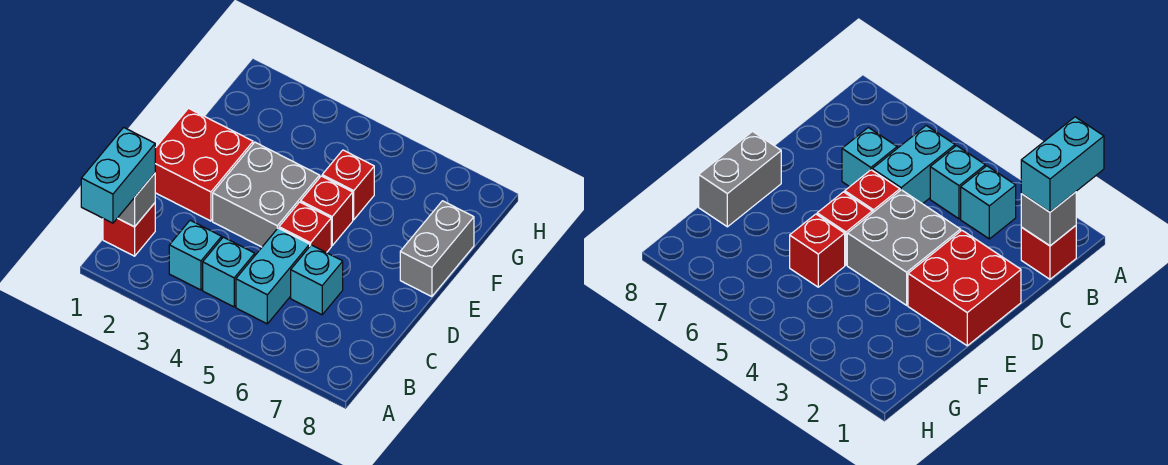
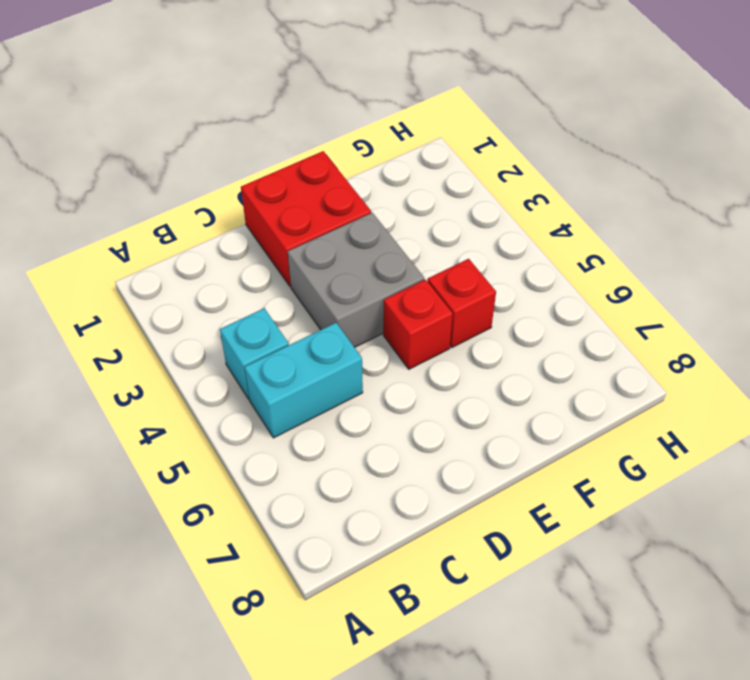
none -> red 1x1 brick [103,203,155,256]
none -> cyan 1x1 brick [169,220,222,290]
none -> cyan 1x1 brick [291,245,343,315]

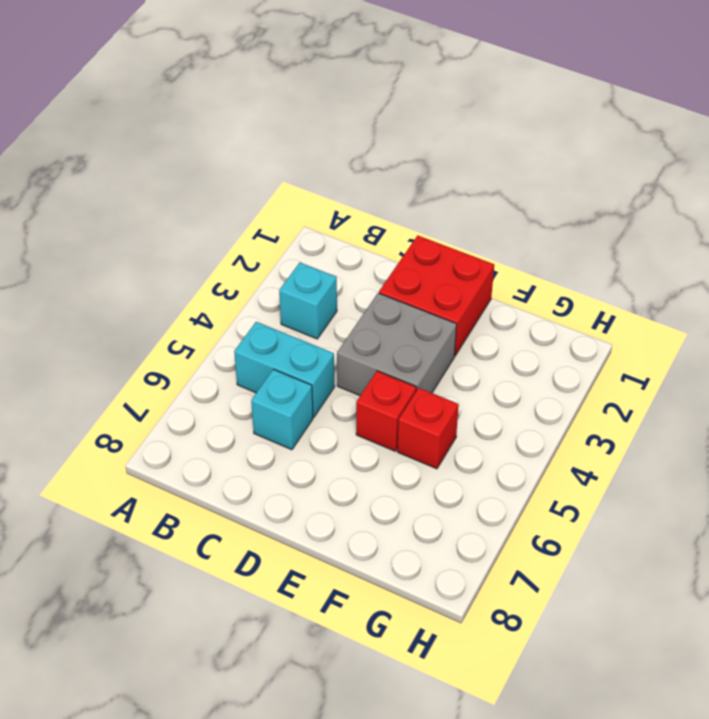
none -> red 1x1 brick [103,203,155,256]
none -> cyan 1x1 brick [203,237,255,307]
none -> red 1x1 brick [279,202,331,253]

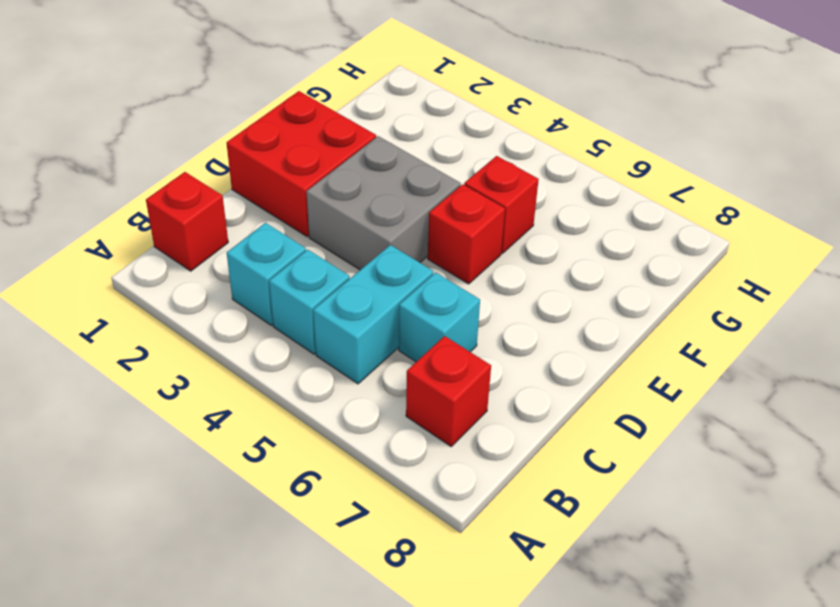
red 1x1 brick [406,336,491,446] -> red 1x1 brick moved to [279,202,331,253]
none -> grey 1x2 brick [400,201,474,297]
none -> grey 1x1 brick [118,174,155,227]
none -> cyan 1x2 brick [81,127,155,223]

